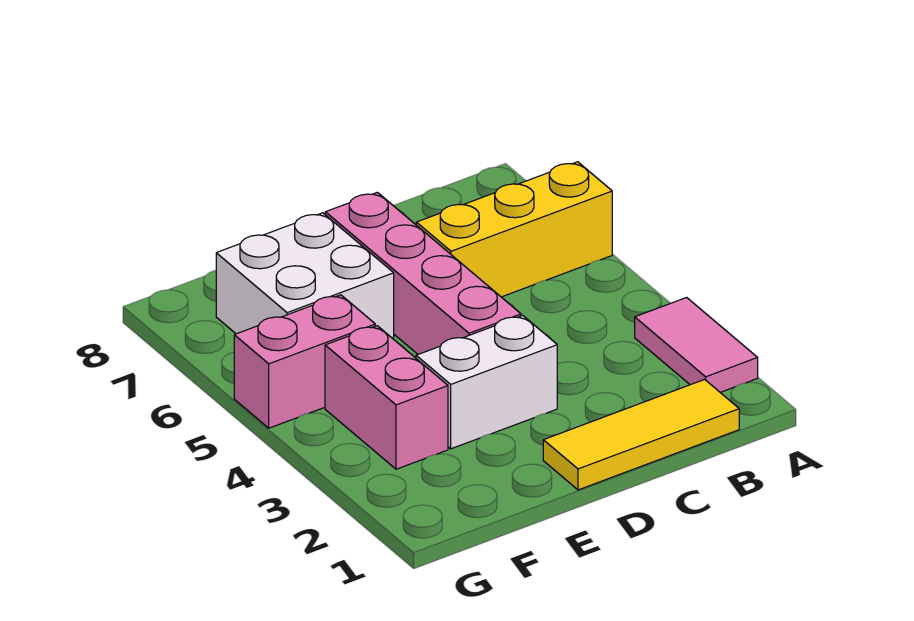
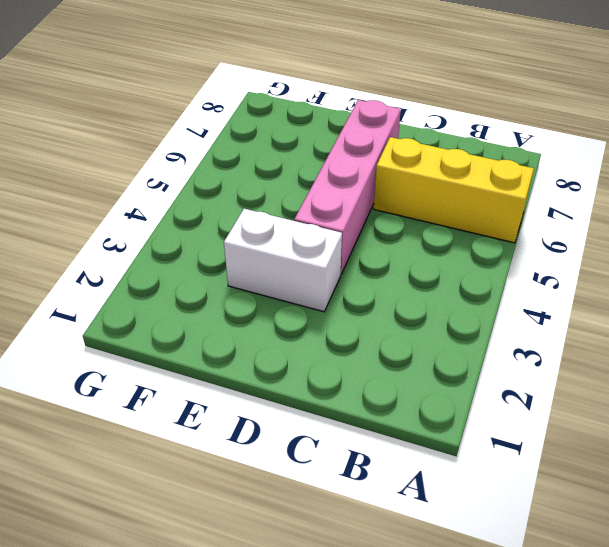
none -> pink 1x2 tile [635,298,758,392]
none -> yellow 1x3 tile [543,379,739,490]

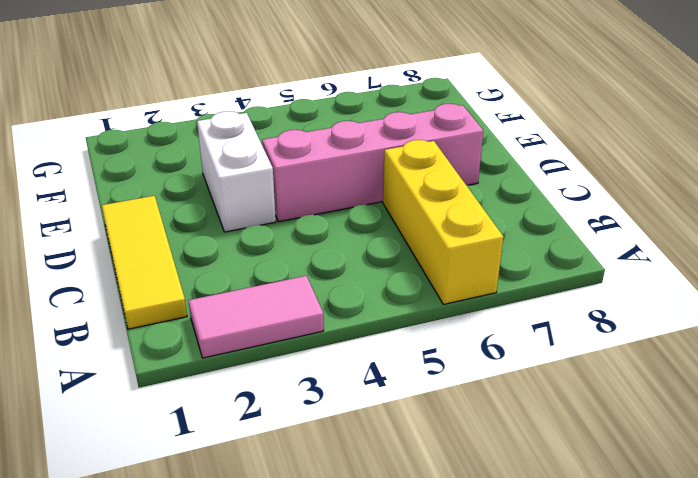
none -> white 2x2 brick [216,213,394,338]
none -> pink 1x2 brick [325,326,448,469]

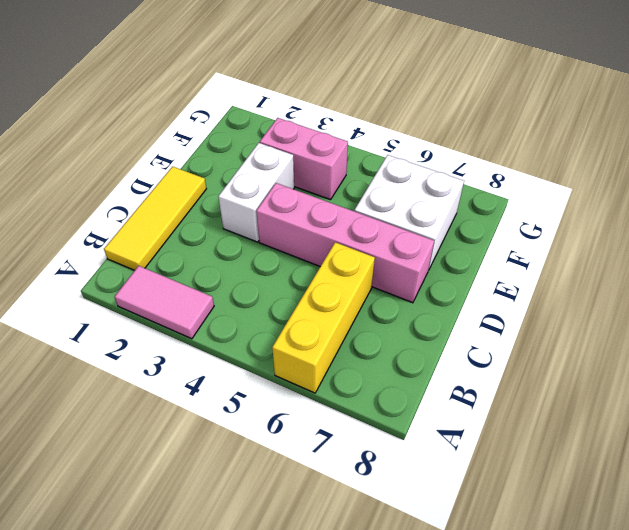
none -> pink 1x2 brick [234,295,375,428]

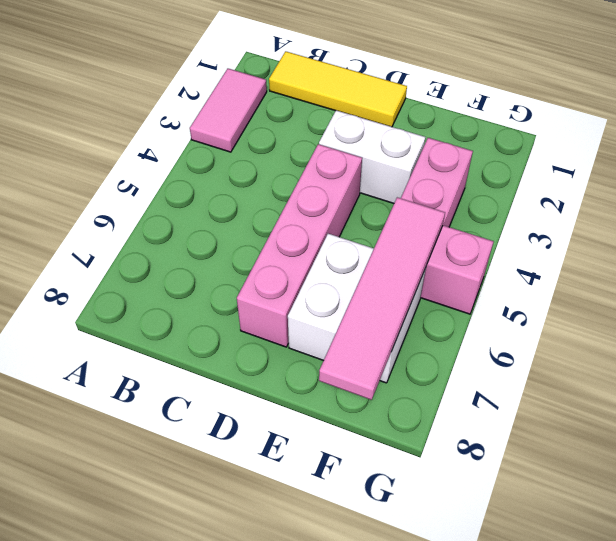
pink 1x4 tile [319,197,445,400] -> none
none -> yellow 1x3 brick [416,162,612,297]

